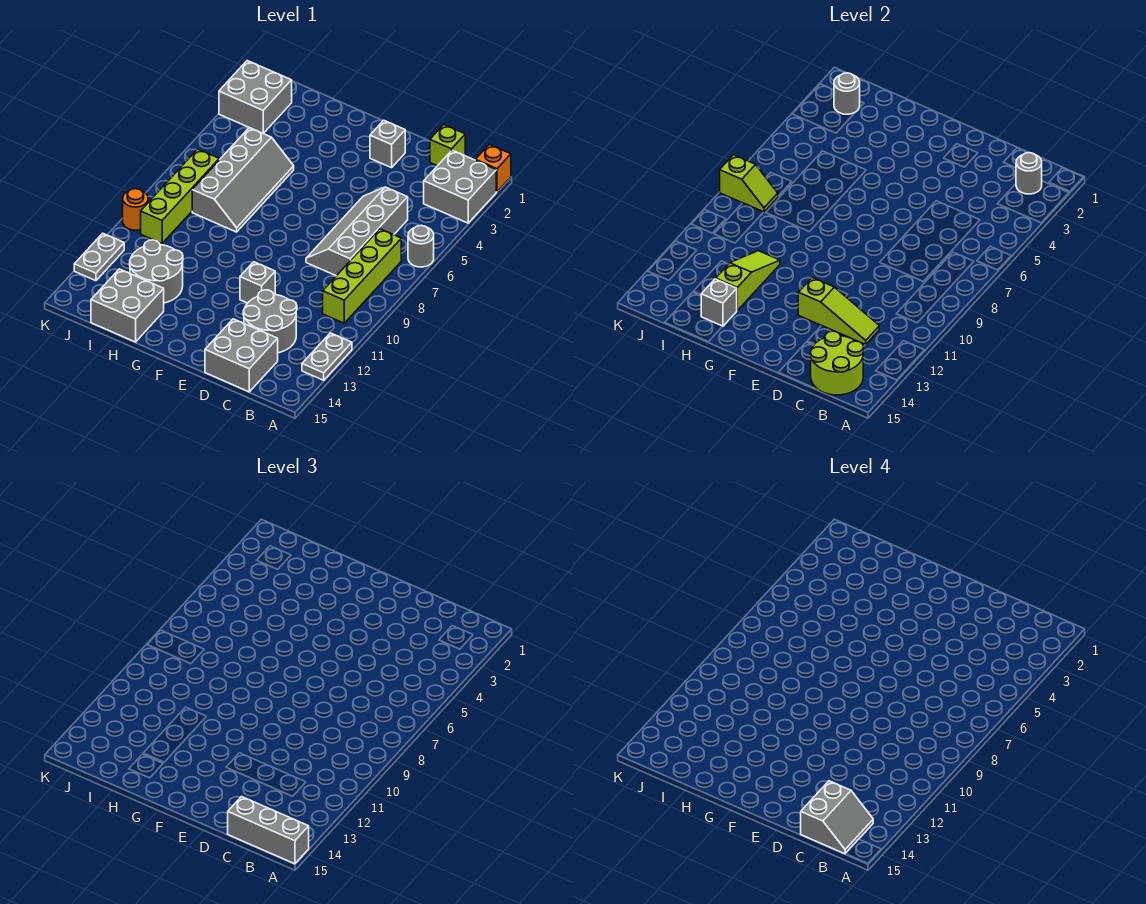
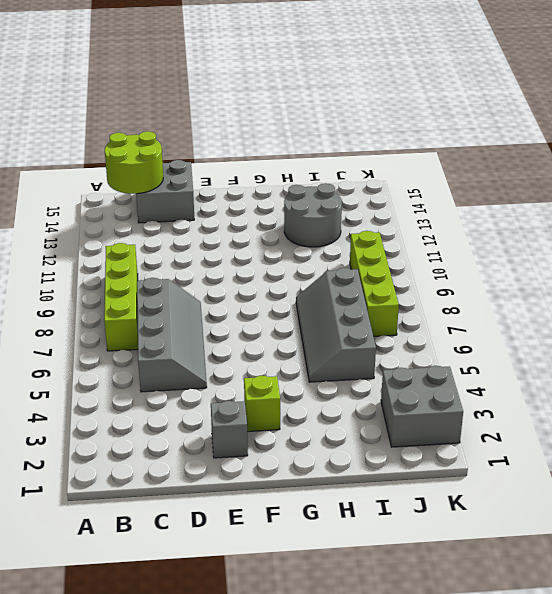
lime 1x1 brick [244,376,280,432] -> lime 1x1 brick moved to [430,125,465,166]
none -> orange 1x1 brick [475,144,511,192]
none -> grey 2x2 brick [424,150,496,223]
none -> grey 1x1 round brick [408,225,434,267]

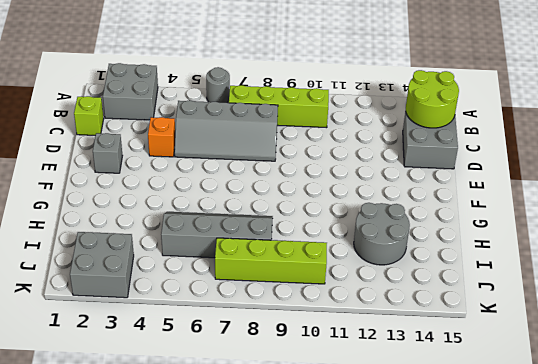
orange 1x1 brick [148,117,175,157] -> orange 1x1 brick moved to [475,144,511,192]
none -> grey 1x2 plate [302,333,352,380]
none -> grey 2x2 round brick [243,290,297,353]
none -> grey 1x1 brick [240,262,275,303]

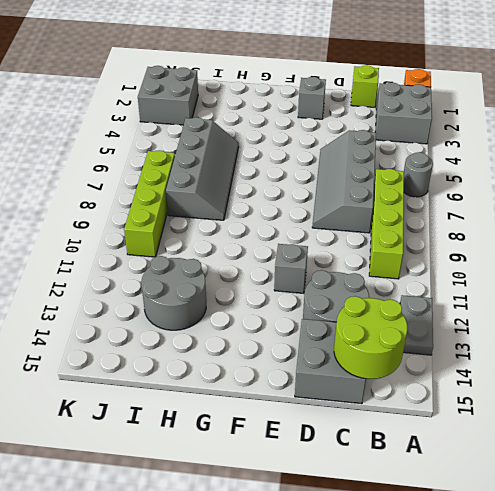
none -> grey 2x2 brick [91,269,164,342]
none -> orange 1x1 round brick [123,189,148,230]
none -> grey 1x2 plate [74,233,124,281]

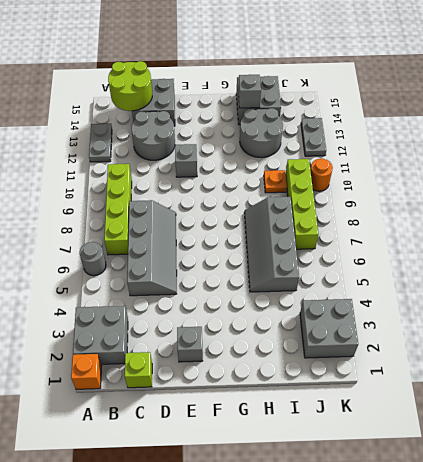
orange 1x1 plate [264,170,287,193] -> none
none -> grey 1x1 round brick [1016,153,1042,194]
none -> lime 1x3 slope [798,277,879,345]
none -> lime 1x3 slope [716,251,780,310]

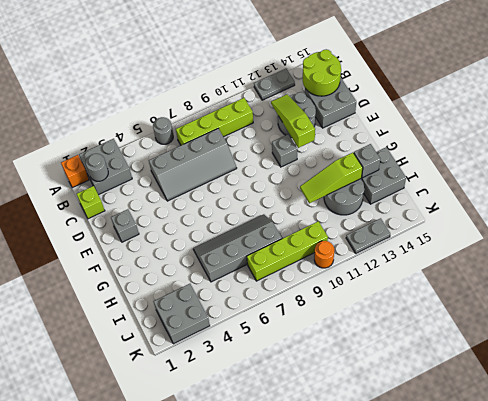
none -> grey 1x1 round brick [834,73,860,114]
none -> lime 1x2 slope [720,155,778,212]
none -> grey 1x3 brick [228,797,309,864]

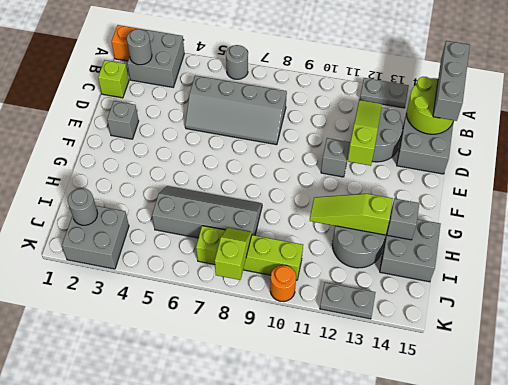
none -> lime 1x4 brick [323,229,401,323]
none -> grey 2x2 slope [801,781,873,854]

